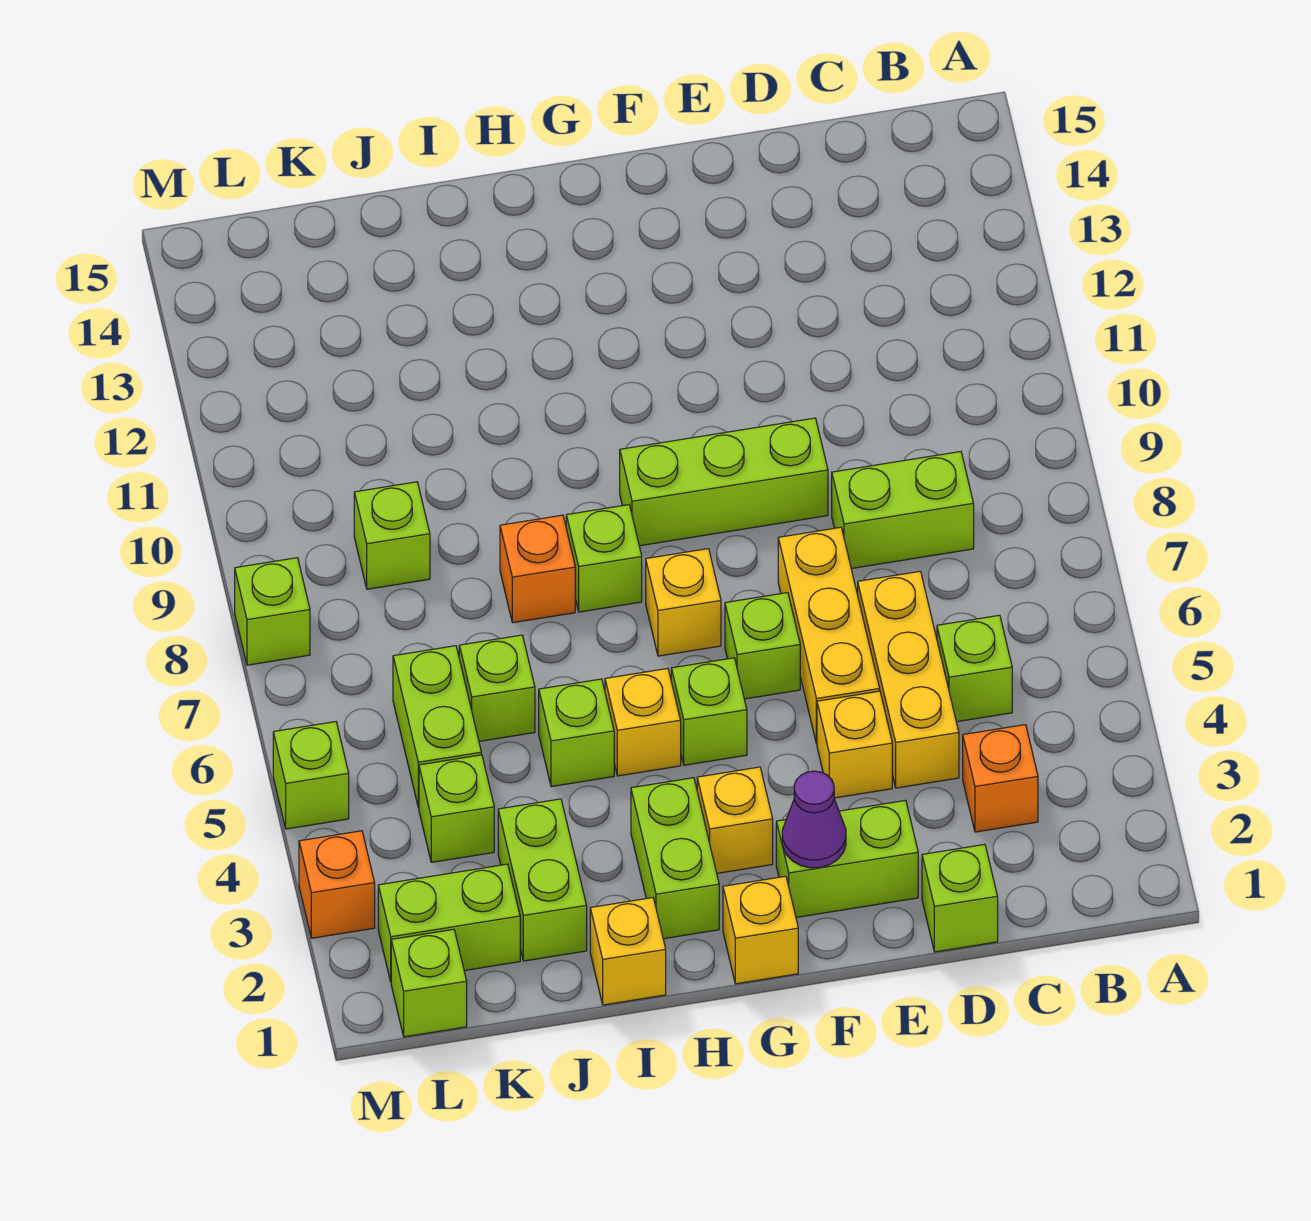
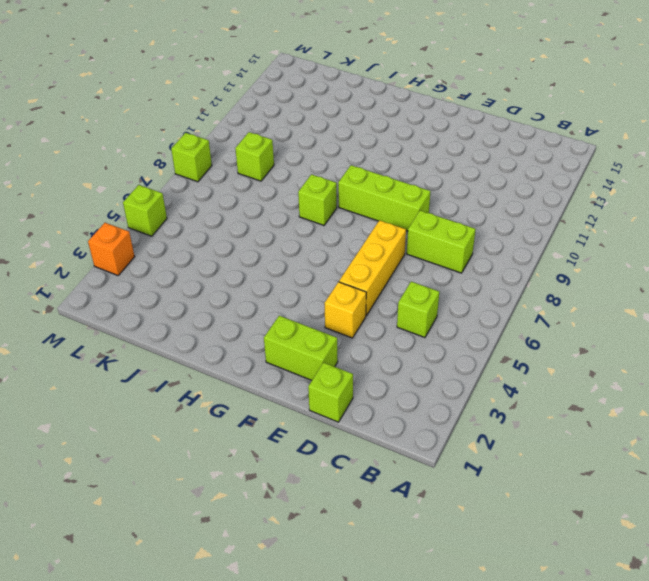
none -> orange 1x1 brick [963,725,1038,832]
none -> yellow 1x3 brick [858,571,959,788]
none -> lime 1x1 brick [725,593,800,699]
none -> yellow 1x1 brick [723,876,798,984]

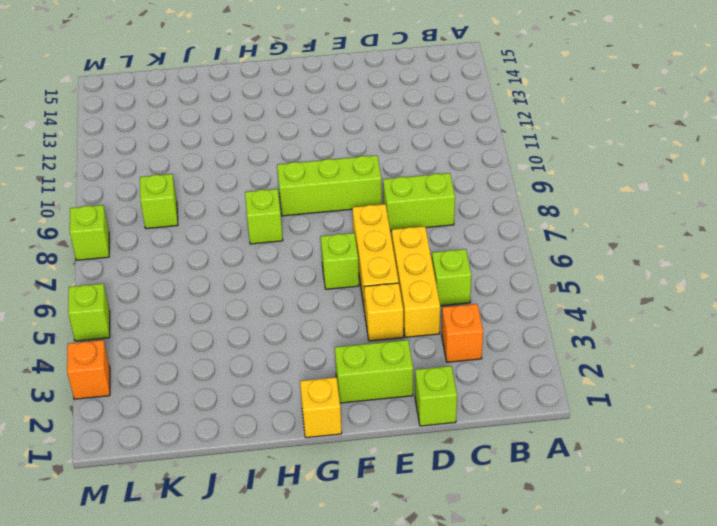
none -> yellow 1x1 brick [697,767,773,873]
none -> lime 1x1 brick [671,658,747,765]
none -> yellow 1x1 brick [646,549,721,656]
none -> lime 1x2 brick [631,778,719,939]

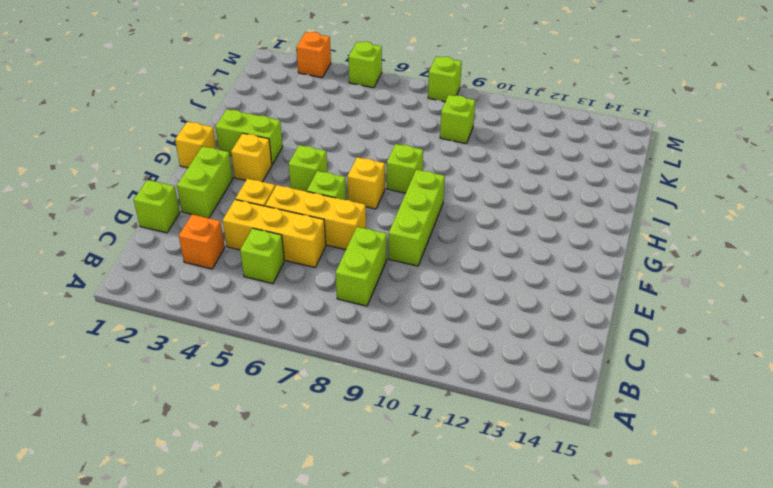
none -> yellow 1x1 brick [605,668,681,776]
none -> yellow 1x1 brick [590,898,666,1005]
none -> lime 1x1 brick [539,679,614,787]
none -> orange 1x1 brick [500,515,575,623]

